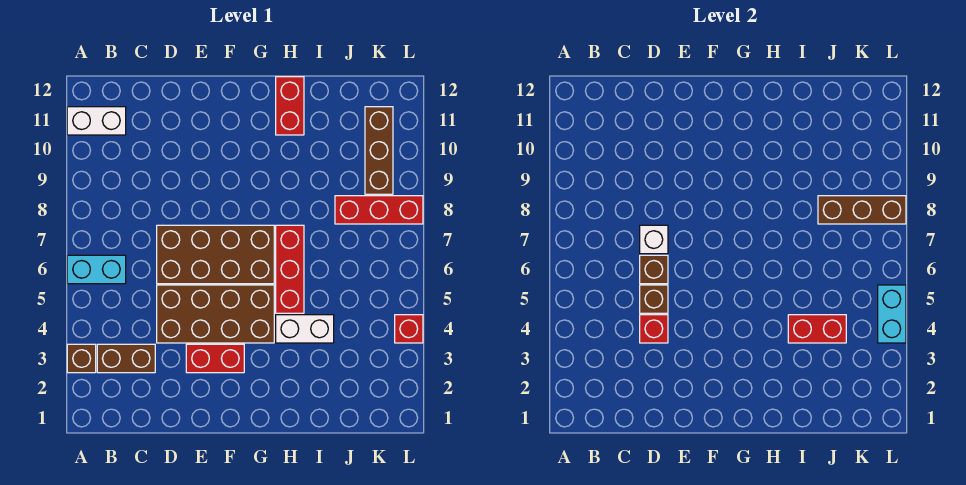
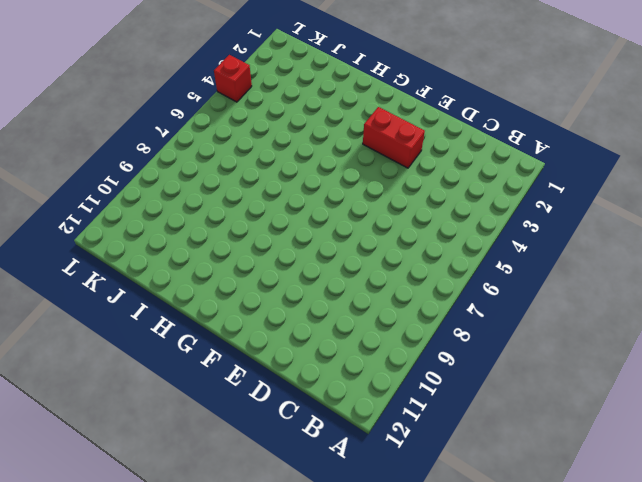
none -> brown 1x1 brick [67,344,96,373]
none -> cyan 1x2 brick [67,255,126,284]
none -> white 1x2 brick [67,107,126,135]

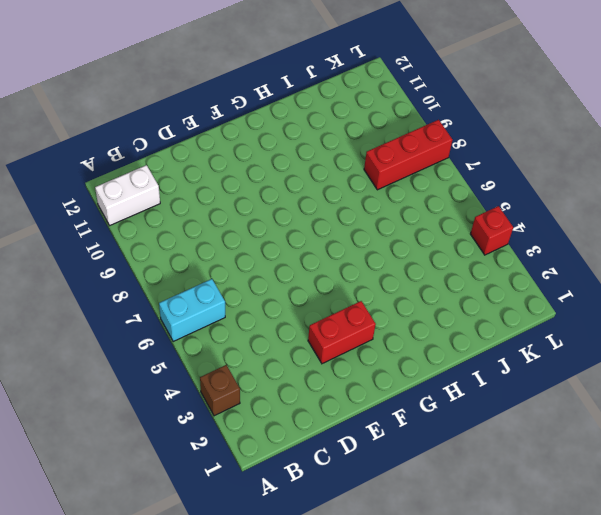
none -> brown 1x2 brick [97,344,155,373]
none -> brown 2x4 brick [157,285,274,343]
none -> brown 2x4 brick [157,225,274,284]

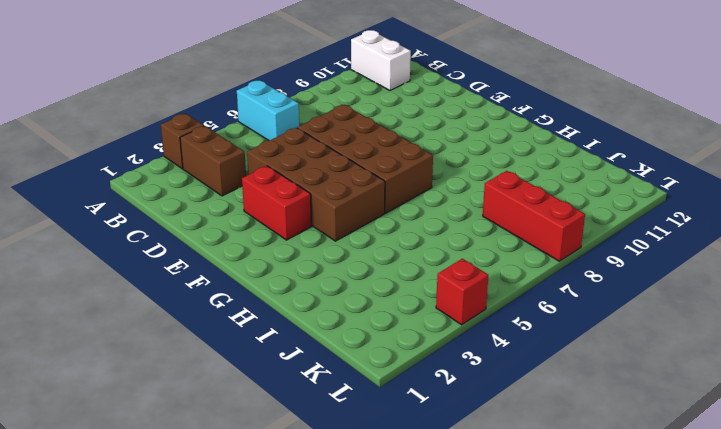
none -> white 1x2 brick [276,315,334,343]
none -> red 1x3 brick [276,225,304,313]
none -> red 1x2 brick [276,77,304,135]

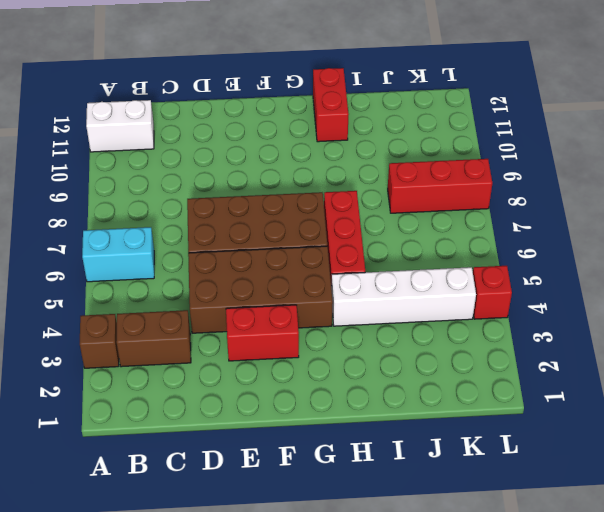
white 1x4 brick [331,267,476,326] -> white 1x2 brick [276,315,334,343]
none -> brown 1x3 brick [365,107,393,194]
none -> red 1x1 brick [640,315,668,343]
none -> brown 1x1 brick [640,285,668,313]

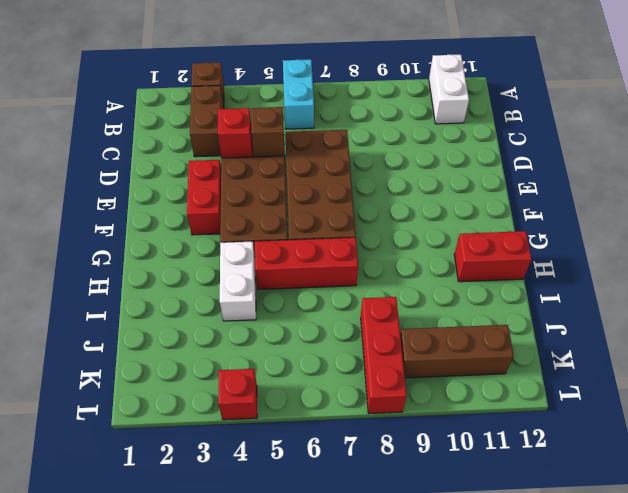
none -> brown 1x1 brick [640,255,668,284]
none -> white 1x1 brick [640,225,668,254]
none -> red 1x2 brick [788,315,846,343]

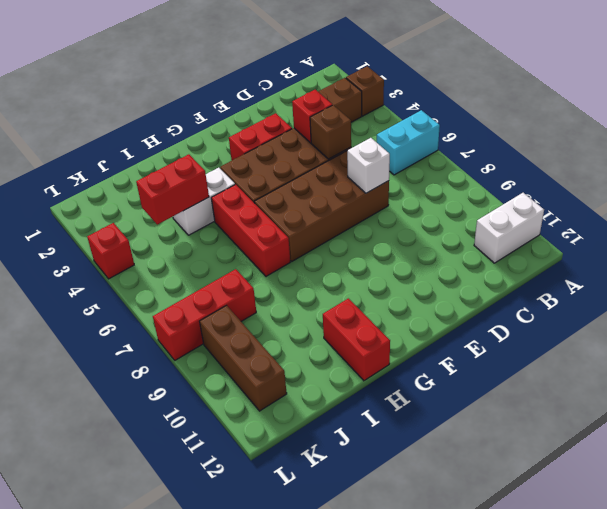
none -> brown 1x1 brick [640,255,668,284]
none -> brown 1x3 brick [818,196,906,224]
none -> cyan 1x2 brick [878,285,906,343]

